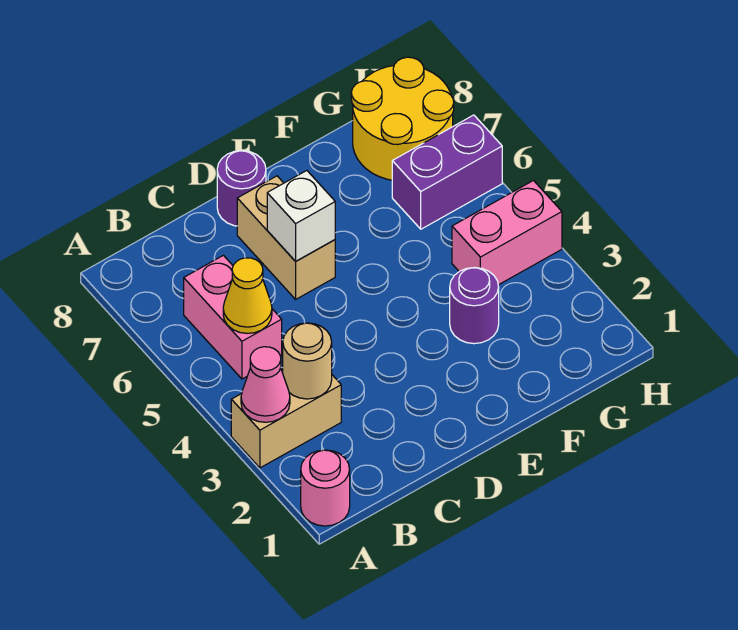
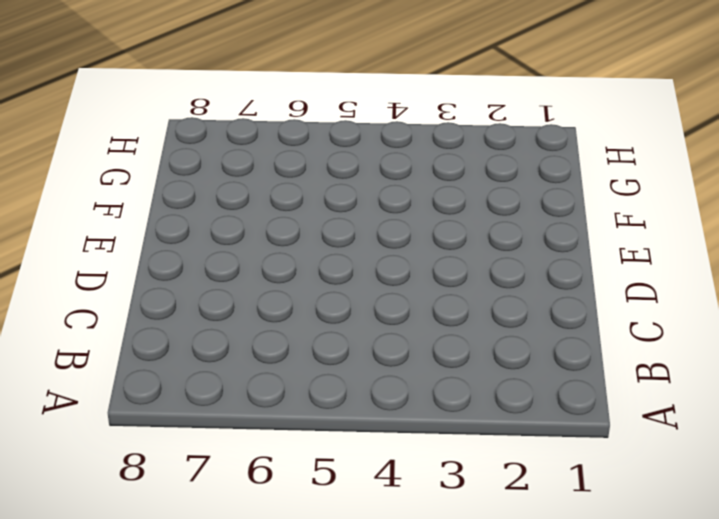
none -> pink 1x1 round brick [301,450,350,526]
none -> tan 1x2 brick [231,371,341,468]
none -> pink 1x2 brick [184,255,282,379]

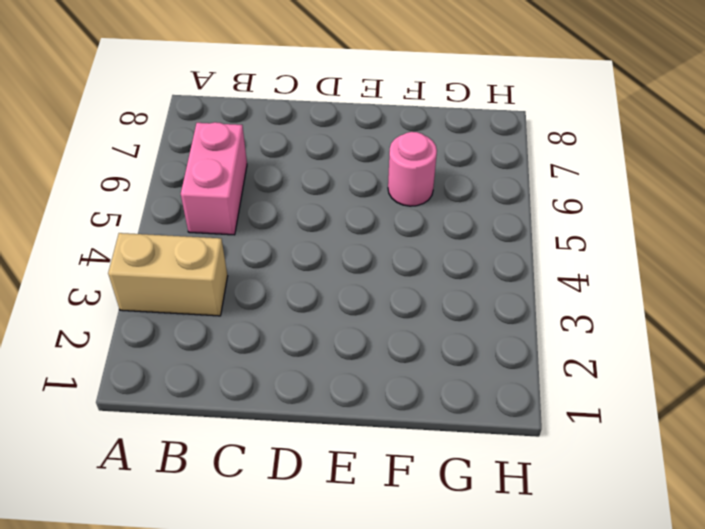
pink 1x1 round brick [388,132,437,206] -> pink 1x1 round brick moved to [301,450,350,526]
none -> tan 1x2 brick [237,176,335,299]
none -> purple 1x1 round brick [217,151,266,226]
none -> purple 1x1 round brick [450,268,499,344]

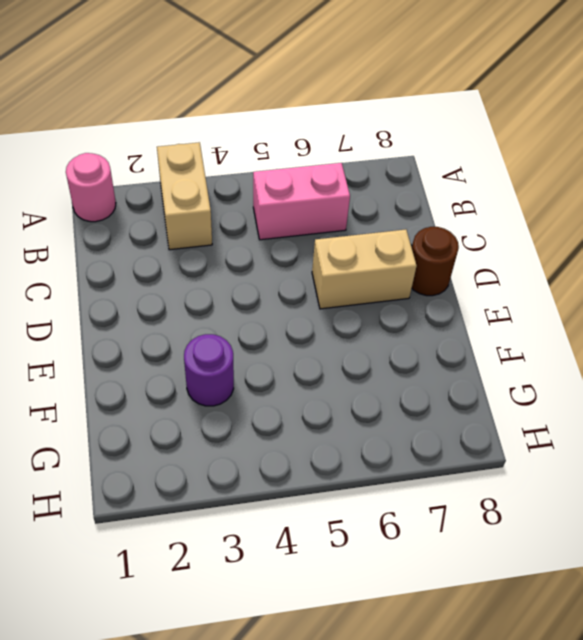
brown 1x1 round brick [412,227,459,296] -> purple 1x1 round brick [217,151,266,226]
none -> pink 1x2 brick [452,181,562,285]
none -> purple 1x2 brick [392,115,502,229]
none -> yellow 2x2 round brick [351,57,454,180]

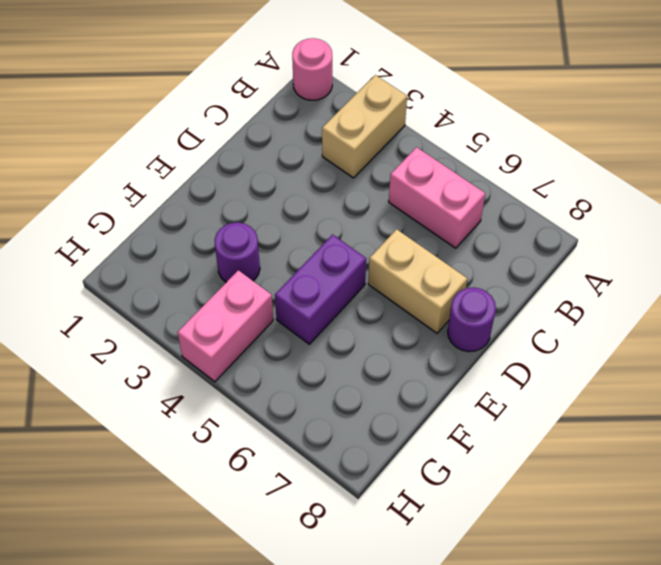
purple 1x2 brick [275,235,366,344] -> purple 1x2 brick moved to [392,115,502,229]
none -> yellow 2x2 round brick [351,57,454,180]
none -> pink 1x1 cone [241,347,290,422]
none -> tan 1x1 round brick [283,323,332,399]

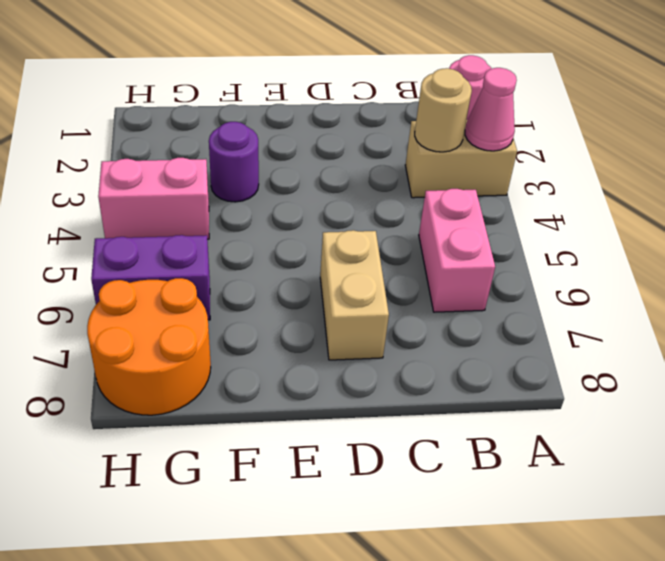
orange 2x2 round brick [87,278,211,415] -> yellow 2x2 round brick [351,57,454,180]
none -> purple 1x1 round brick [217,151,266,226]
none -> yellow 1x1 cone [223,258,272,333]
none -> white 1x1 brick [267,171,335,261]

